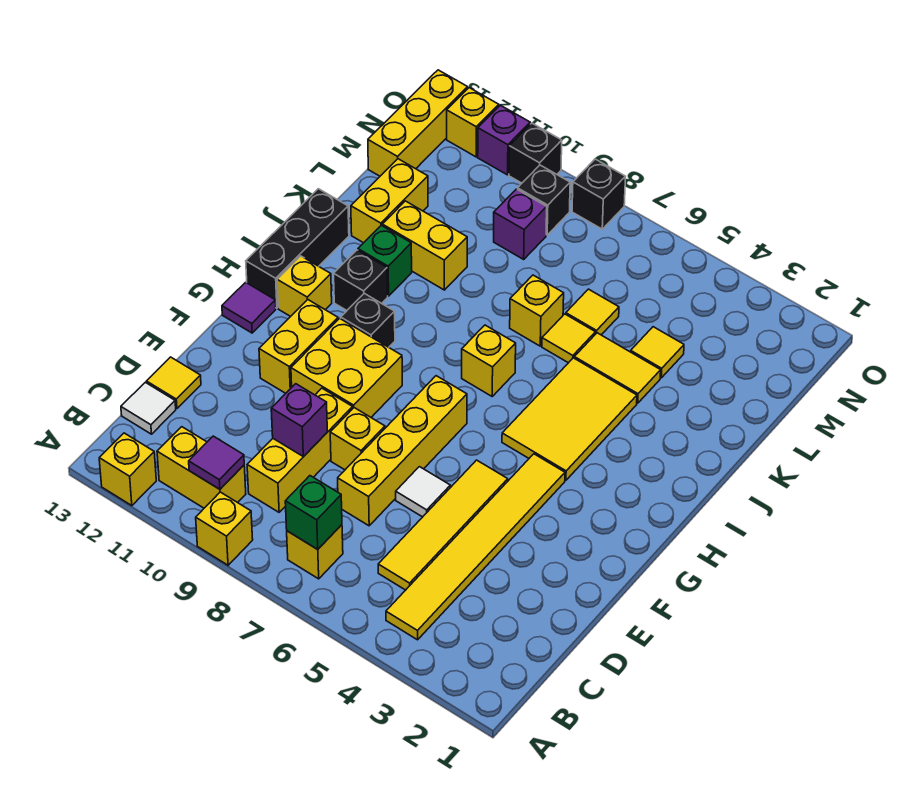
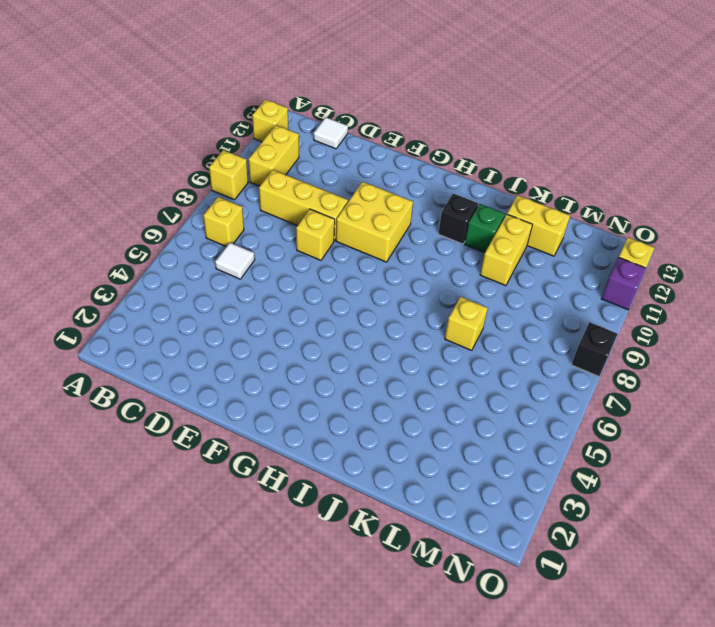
white 1x1 tile [215,243,255,279] -> white 1x1 tile moved to [396,467,450,517]
none -> yellow 1x6 tile [386,454,565,640]
none -> yellow 1x4 tile [378,460,508,590]
none -> yellow 1x4 brick [338,376,467,526]
none -> yellow 1x1 tile [146,357,201,409]

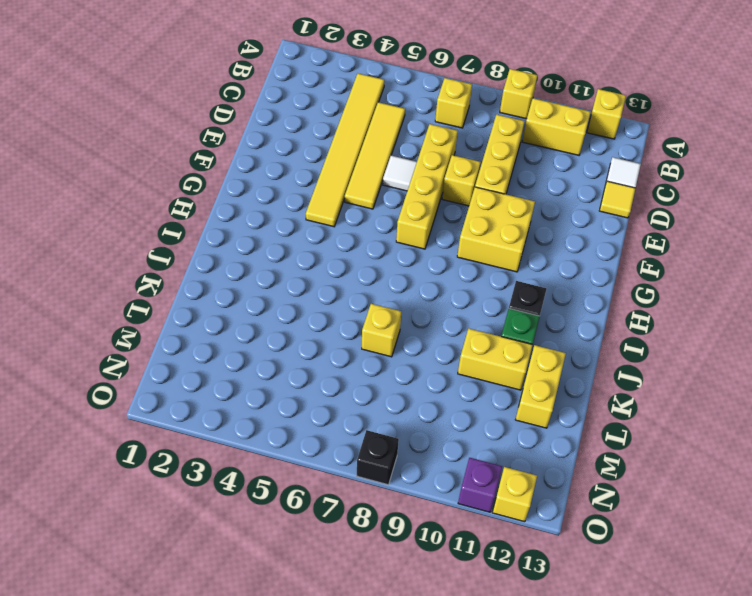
none -> yellow 1x2 brick [259,300,338,393]
none -> purple 1x1 tile [222,282,276,333]
none -> yellow 2x3 tile [502,358,637,480]
none -> black 1x1 brick [341,293,395,347]

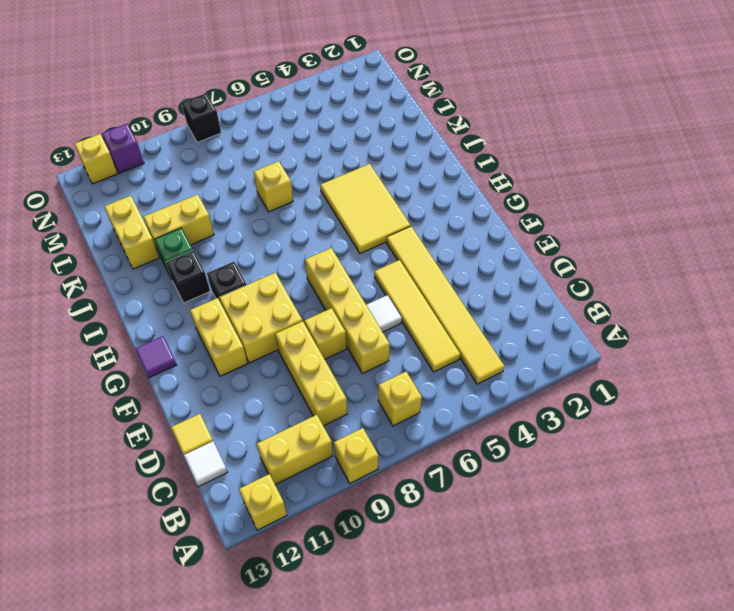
none -> yellow 1x1 brick [277,256,332,317]
none -> black 1x3 brick [246,189,349,308]
none -> yellow 1x1 brick [462,325,516,396]
none -> yellow 1x2 tile [574,333,661,403]

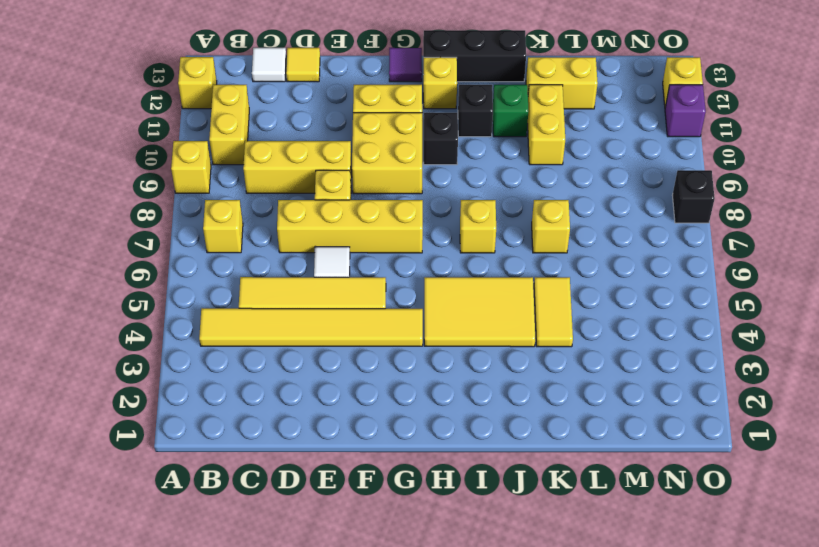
none -> yellow 1x1 tile [542,314,595,363]
none -> yellow 1x1 tile [631,327,684,378]
none -> yellow 1x1 tile [566,289,619,335]
none -> purple 1x1 brick [494,189,547,259]

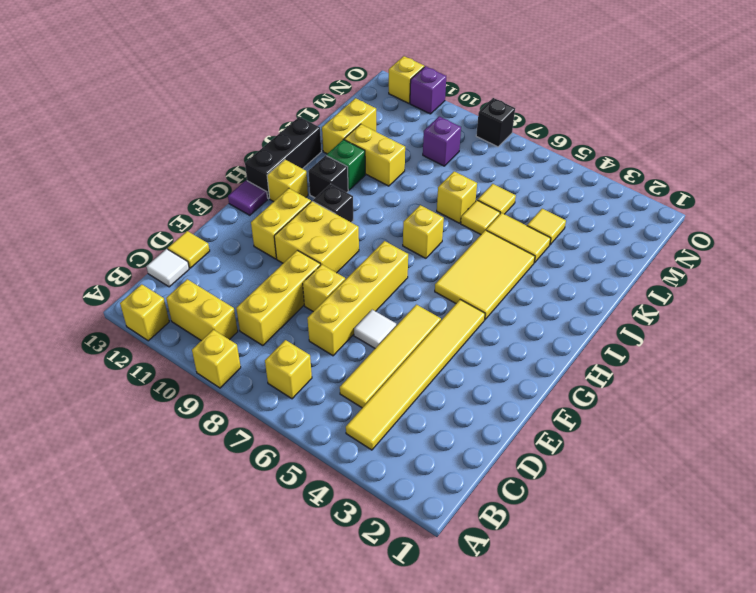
none -> yellow 1x3 brick [368,70,468,176]
none -> black 1x1 brick [518,165,570,235]
none -> black 1x1 brick [509,123,562,183]
none -> green 1x1 brick [285,476,342,549]

